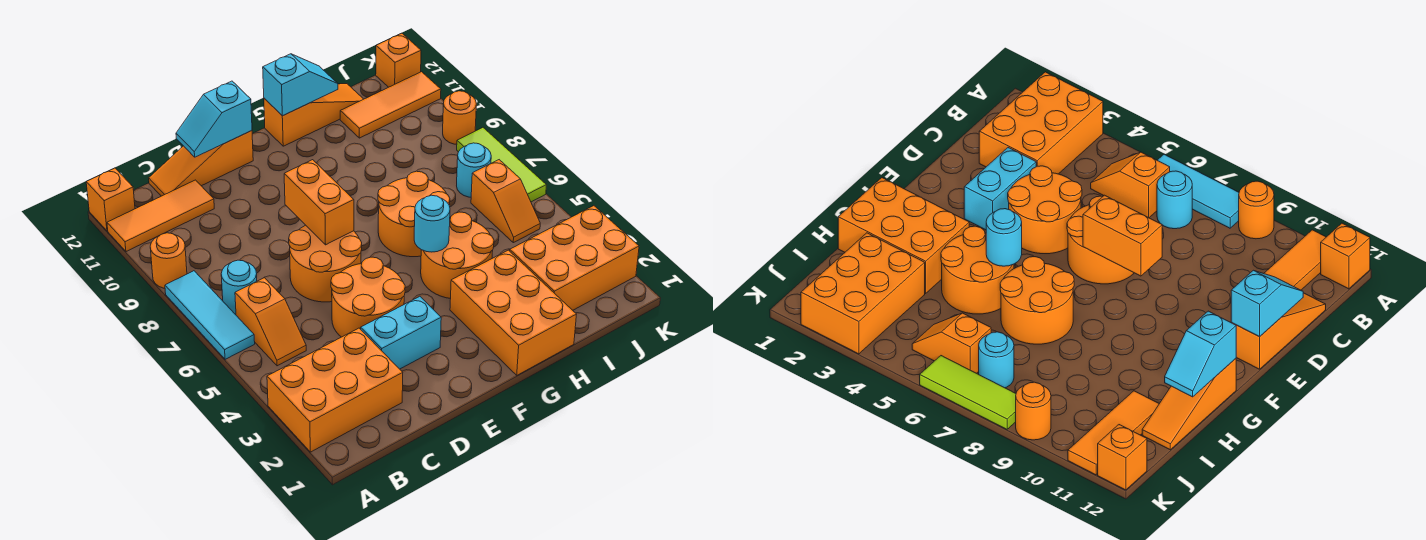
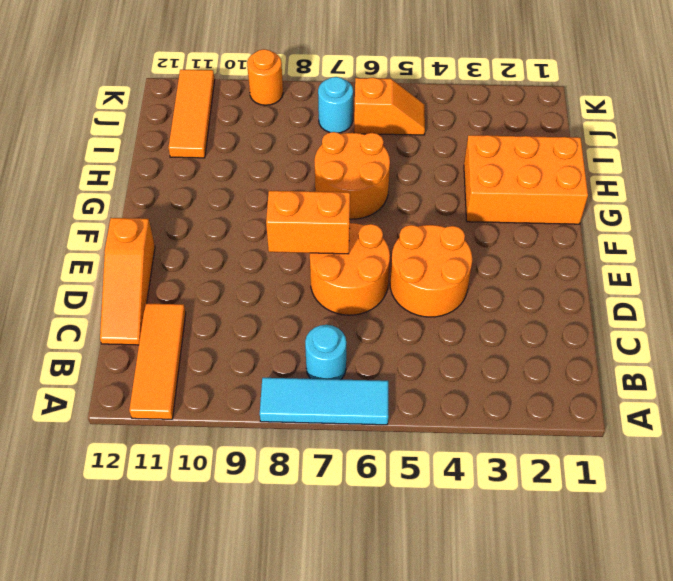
none -> orange 2x3 brick [267,328,403,452]
none -> orange 1x1 round brick [150,233,187,288]
none -> orange 1x1 brick [86,168,135,231]

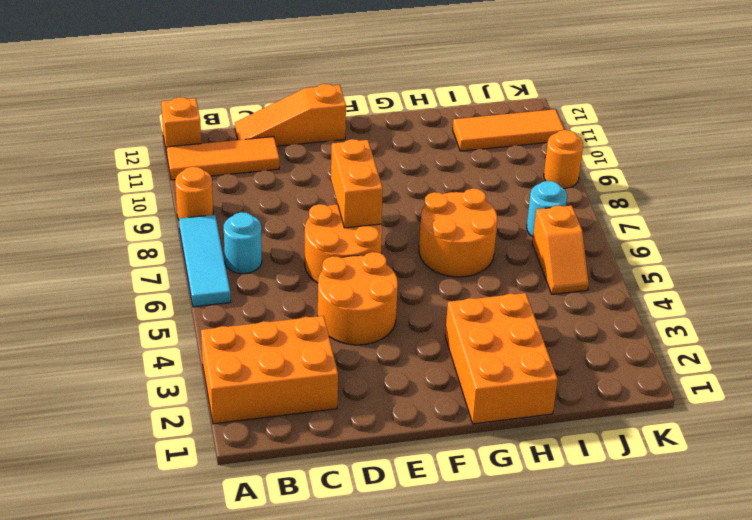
none -> orange 1x2 slope [235,278,306,366]
none -> cyan 1x2 brick [361,296,441,369]
none -> orange 2x2 round brick [421,212,494,299]

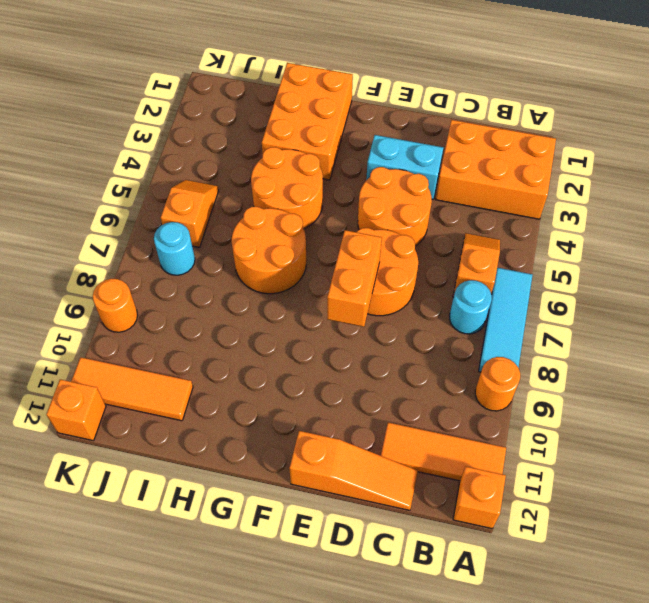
none -> orange 1x3 slope [264,84,363,146]
none -> orange 2x3 brick [510,206,639,310]
none -> lime 1x3 tile [457,128,546,202]

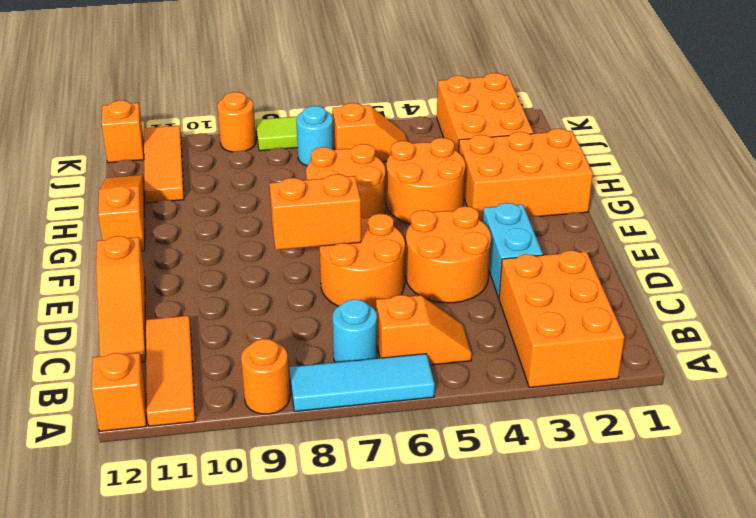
none -> cyan 1x2 slope [176,81,252,157]
none -> cyan 1x1 round brick [414,195,450,252]
none -> cyan 1x2 slope [263,54,338,116]

